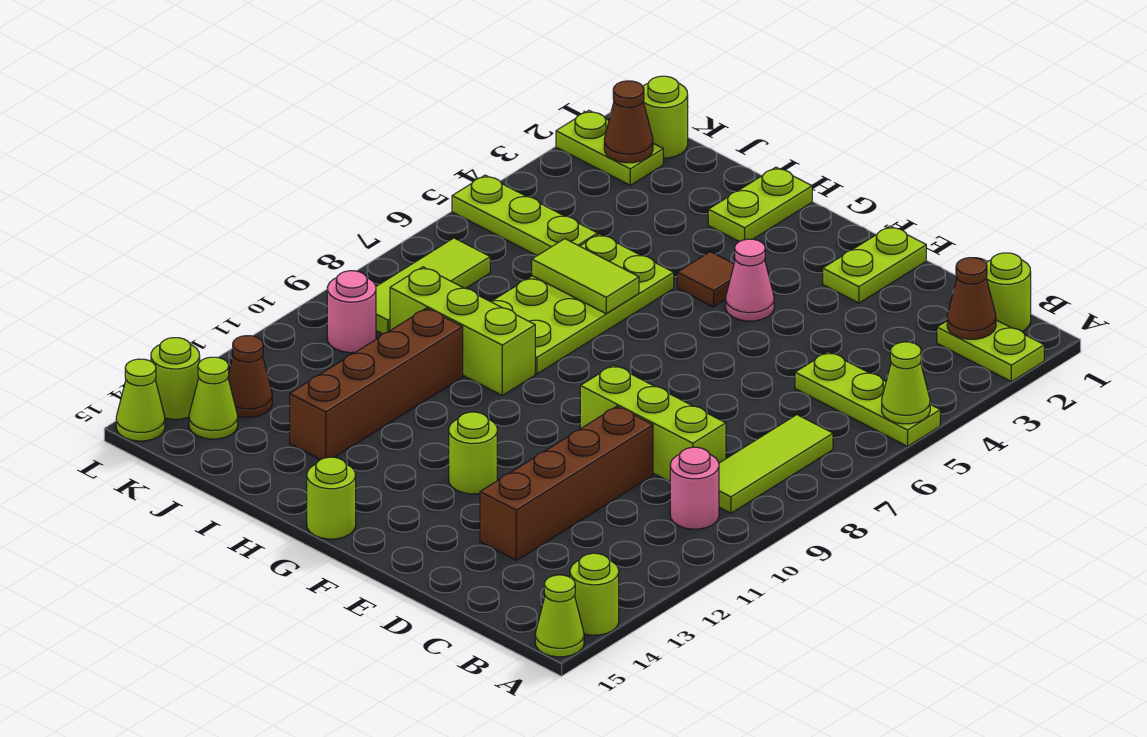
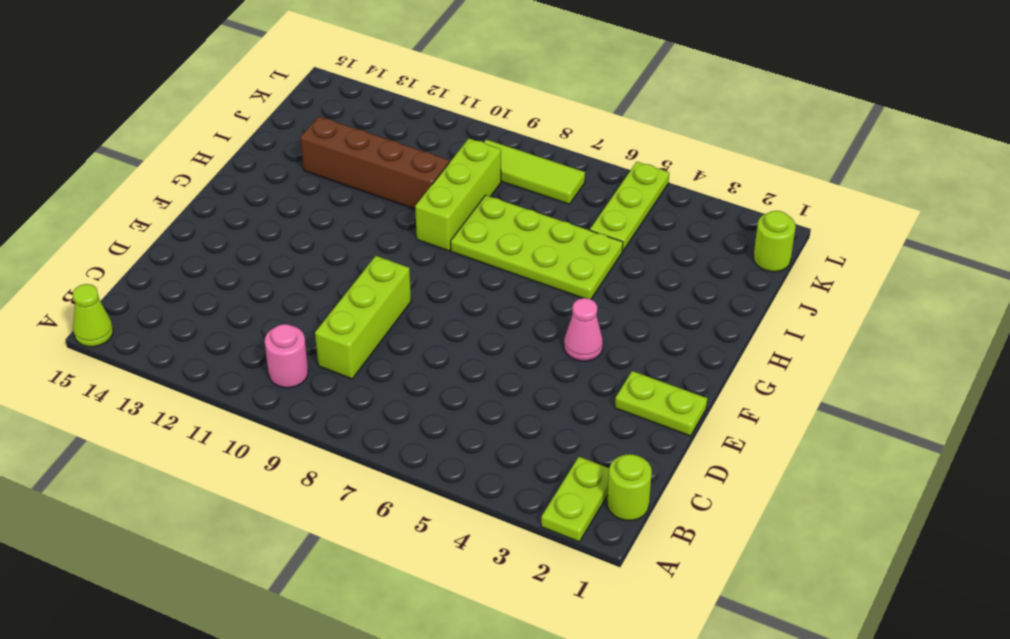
none -> lime 1x3 plate [795,352,940,446]
none -> lime 1x1 round brick [570,553,619,635]
none -> lime 1x3 tile [719,415,833,513]
none -> brown 1x4 brick [480,406,653,560]

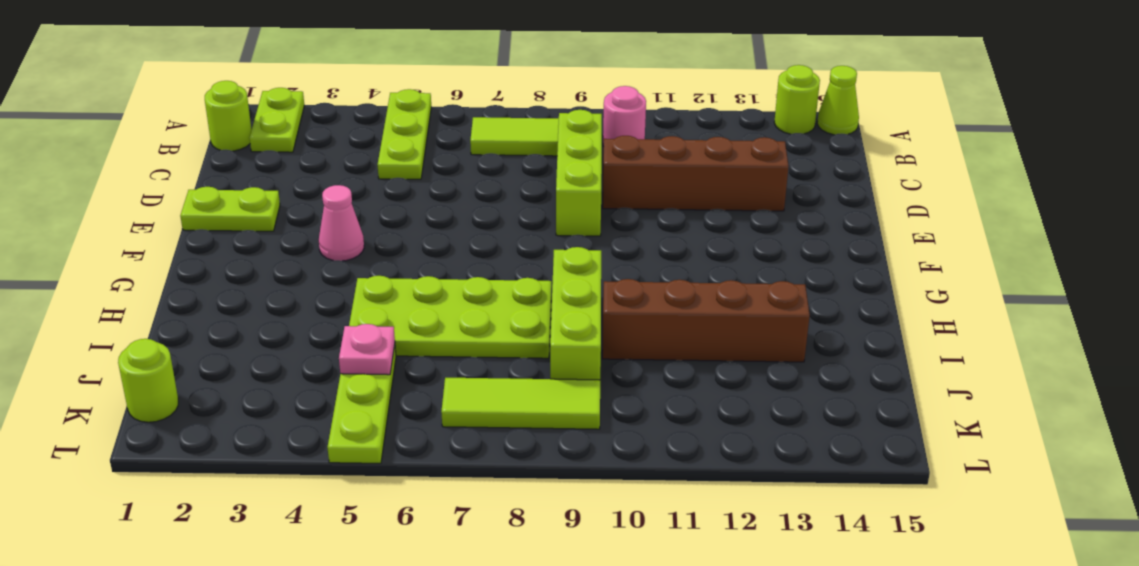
pink 1x1 plate [339,324,395,375] -> none
none -> lime 1x1 round brick [449,412,497,494]
none -> brown 1x1 tile [677,252,734,307]
none -> lime 1x1 round brick [307,457,356,539]
none -> lime 1x2 plate [708,167,812,242]

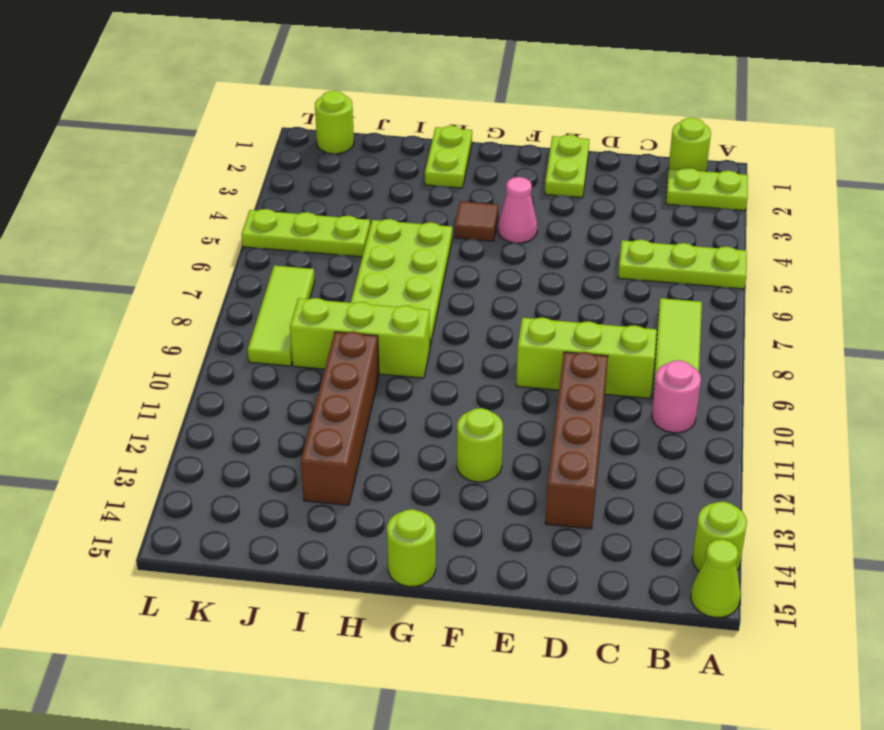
none -> lime 1x2 plate [556,110,663,185]
none -> pink 1x1 round brick [327,271,376,353]
none -> brown 1x1 cone [228,336,272,417]
none -> lime 1x1 cone [189,357,238,439]

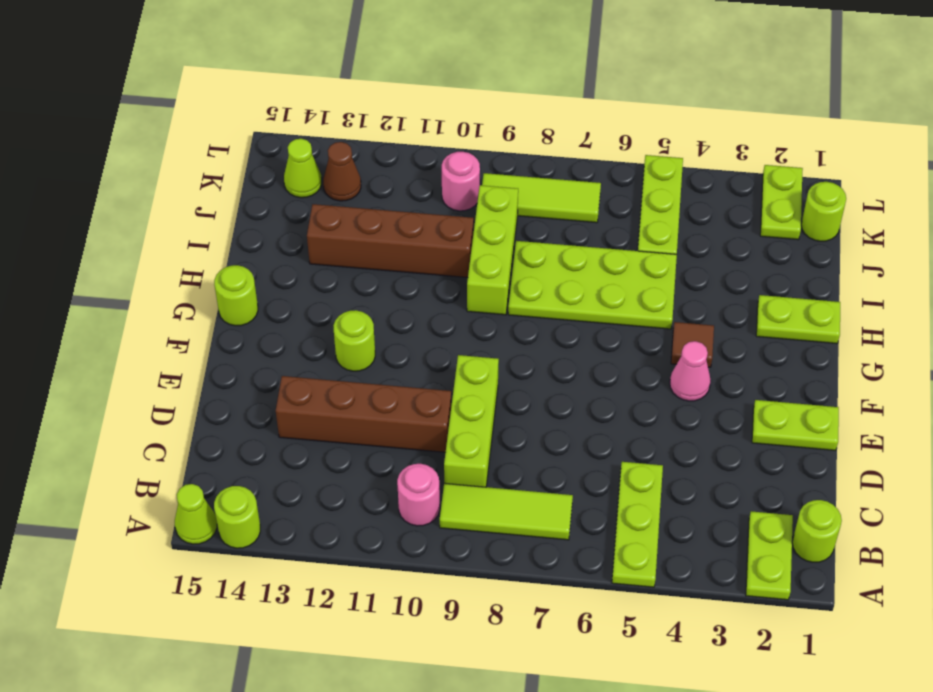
none -> lime 1x1 round brick [151,338,200,419]
none -> lime 1x1 cone [116,359,165,441]
none -> lime 1x1 cone [882,342,930,424]
none -> brown 1x1 cone [947,258,996,339]

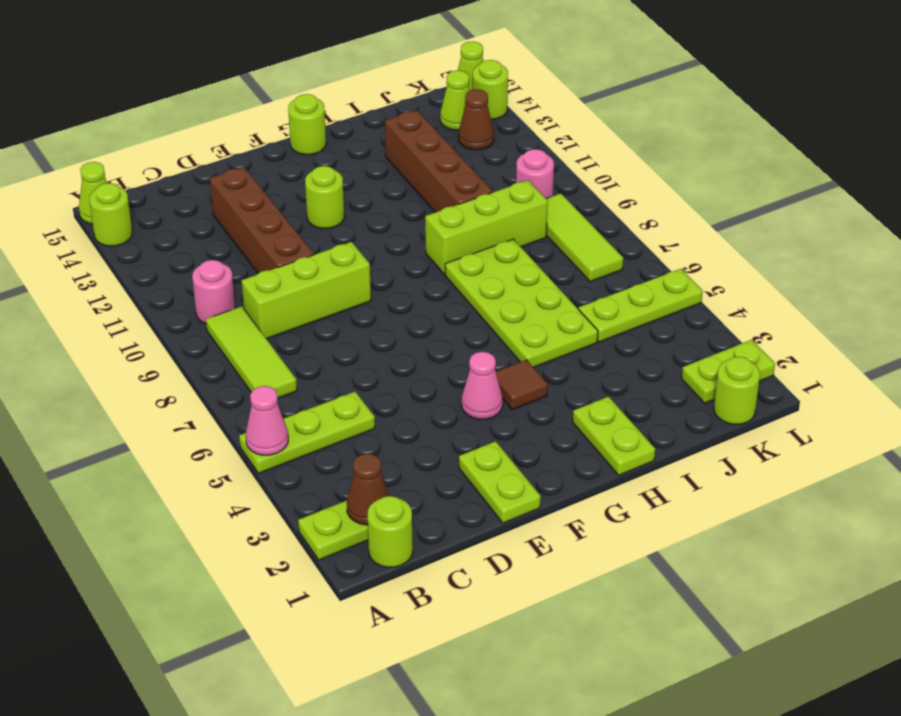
pink 1x1 cone [246,386,288,455] -> lime 1x1 cone [882,342,930,424]
none -> lime 1x2 tile [532,239,639,314]
none -> brown 1x1 cone [604,81,653,163]

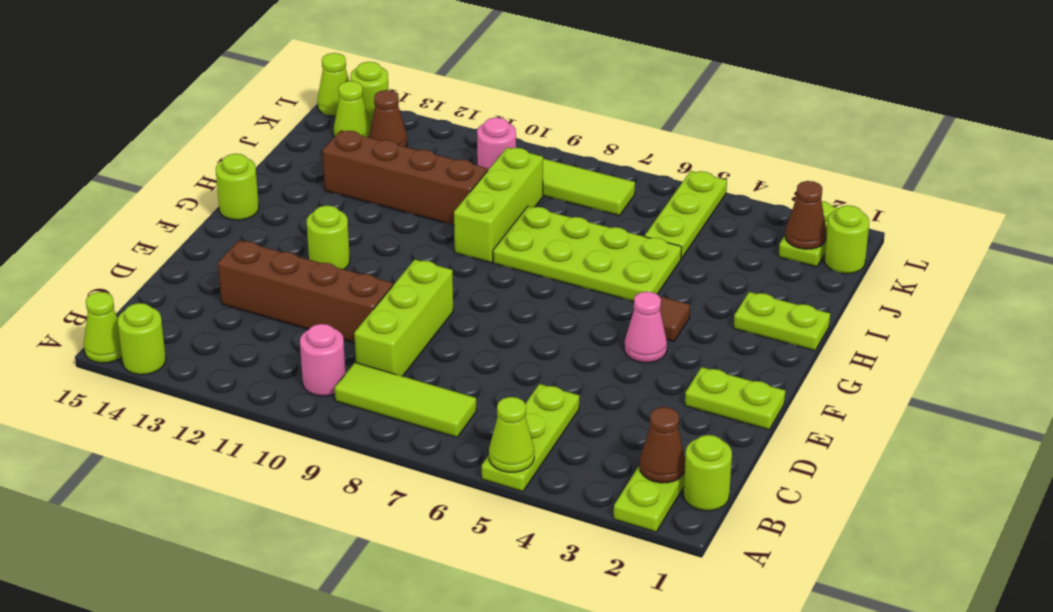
none -> lime 1x2 tile [532,239,639,314]

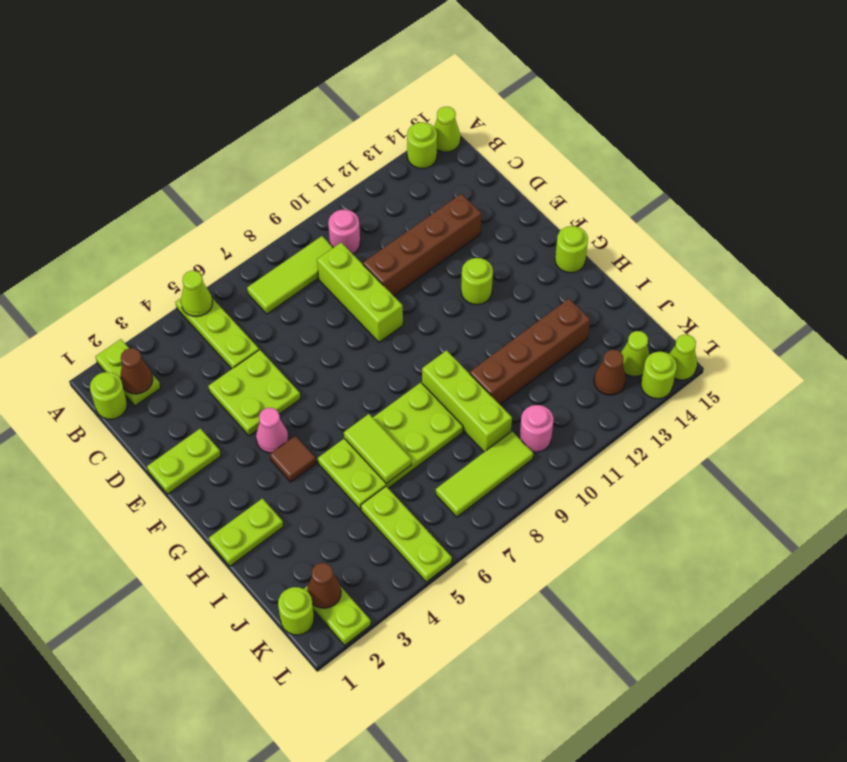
lime 2x2 plate [208,350,301,436] -> none

